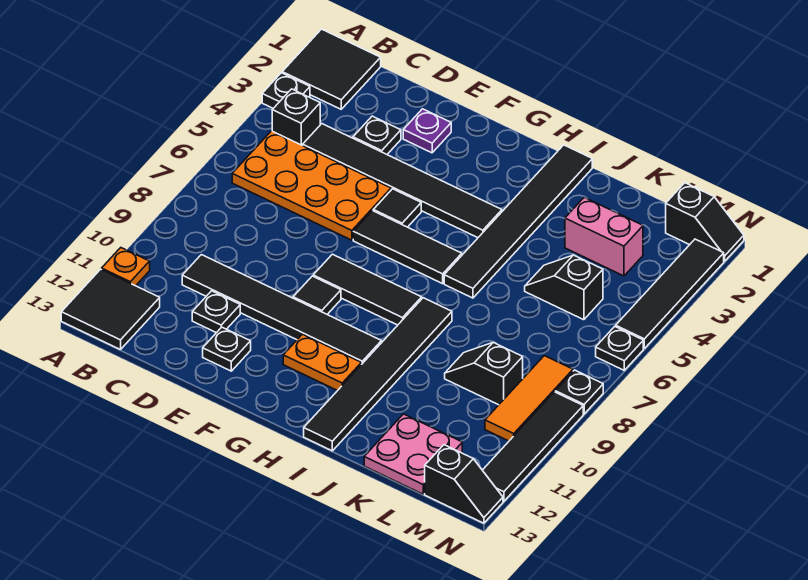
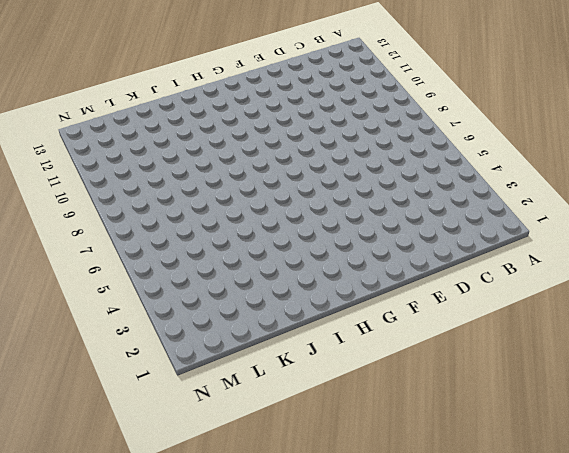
none -> black 2x2 tile [282,29,381,109]
none -> black 1x1 plate [262,73,310,108]
none -> orange 1x1 plate [102,248,150,286]
none -> black 2x2 tile [61,269,160,350]

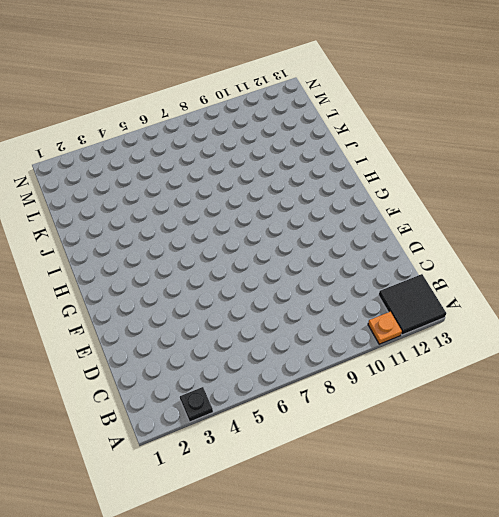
none -> black 2x2 tile [282,29,381,109]
none -> black 1x1 brick [272,89,320,146]
none -> orange 2x4 plate [232,131,391,240]
none -> black 1x6 tile [303,124,502,238]

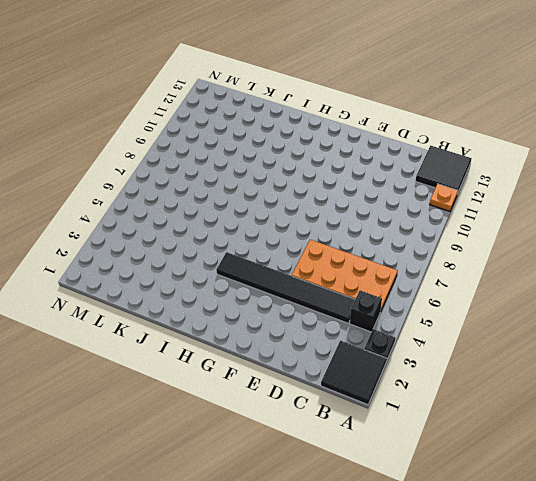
none -> black 1x6 tile [182,255,382,365]
none -> black 1x1 plate [353,116,401,154]
none -> black 1x1 plate [192,291,240,333]
none -> purple 1x1 plate [403,109,451,153]

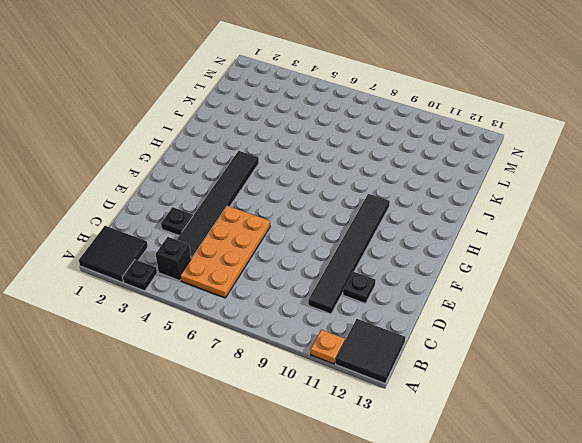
none -> purple 1x1 plate [403,109,451,153]
none -> black 1x1 plate [203,327,251,371]
none -> black 1x1 tile [373,189,421,227]
none -> black 1x3 tile [353,211,462,284]

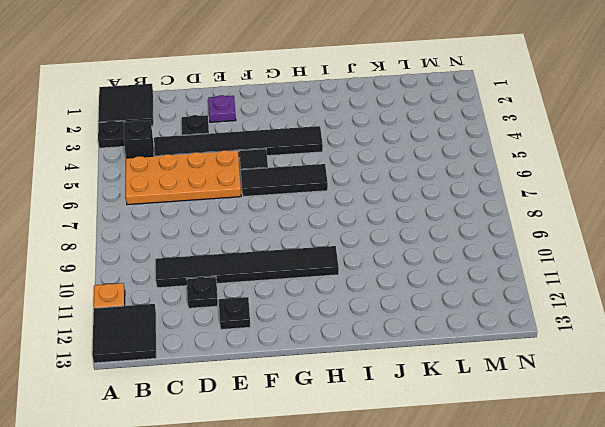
none -> black 1x3 tile [313,254,422,325]
none -> black 1x1 tile [293,276,341,314]
none -> orange 1x2 plate [283,334,361,391]
none -> black 1x6 tile [444,145,592,298]

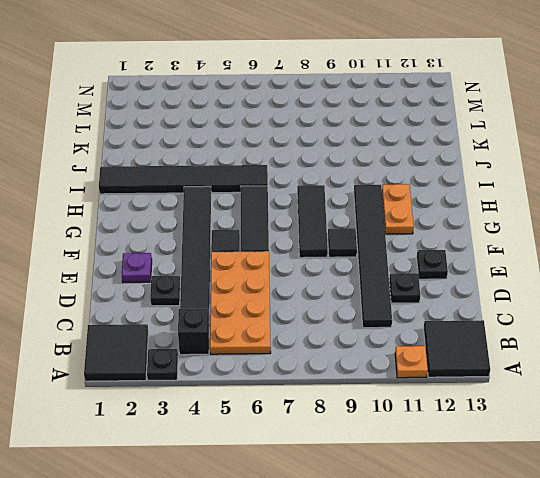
none -> black 1x6 tile [304,298,452,451]
none -> pink 1x2 brick [565,197,643,276]
none -> black 1x2 slope [525,255,603,320]
none -> black 1x2 slope [445,343,523,405]

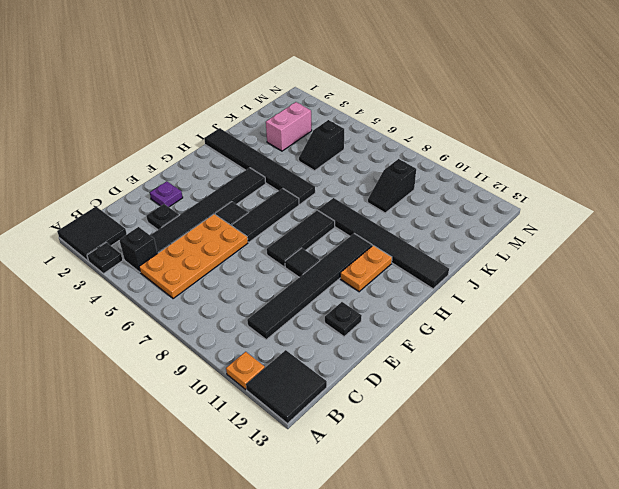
none -> black 1x1 plate [192,291,240,333]
none -> pink 2x2 plate [364,414,462,494]
none -> black 1x2 slope [666,183,744,261]
none -> orange 1x3 tile [485,356,573,441]

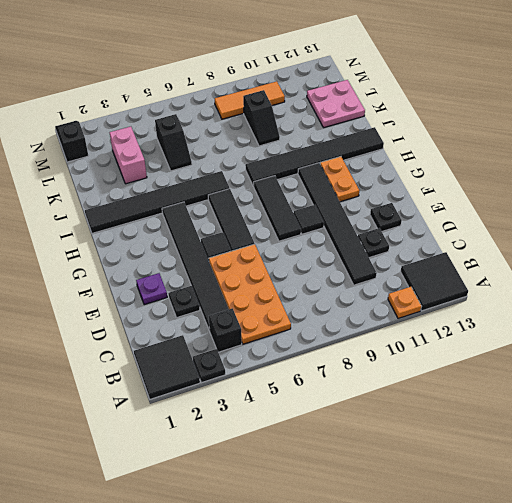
none -> black 1x2 slope [425,445,503,523]
none -> black 1x4 tile [616,239,724,348]
none -> black 1x1 plate [596,327,643,370]
none -> black 1x1 plate [555,370,603,414]

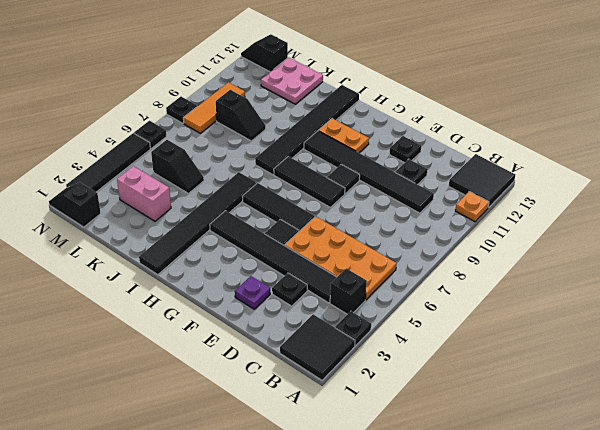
none -> black 1x4 tile [483,392,583,501]

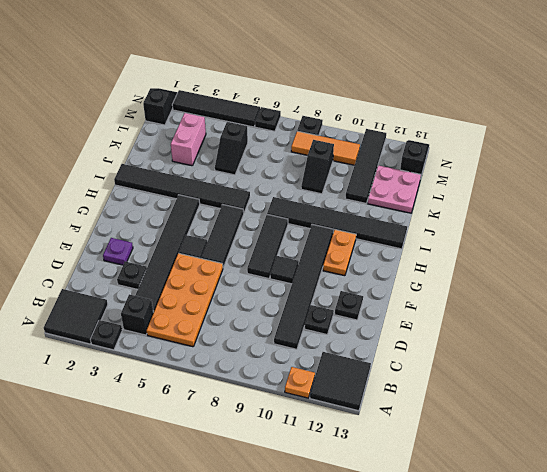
black 1x4 tile [345,129,386,203] -> black 1x4 tile turned to [483,392,583,501]

